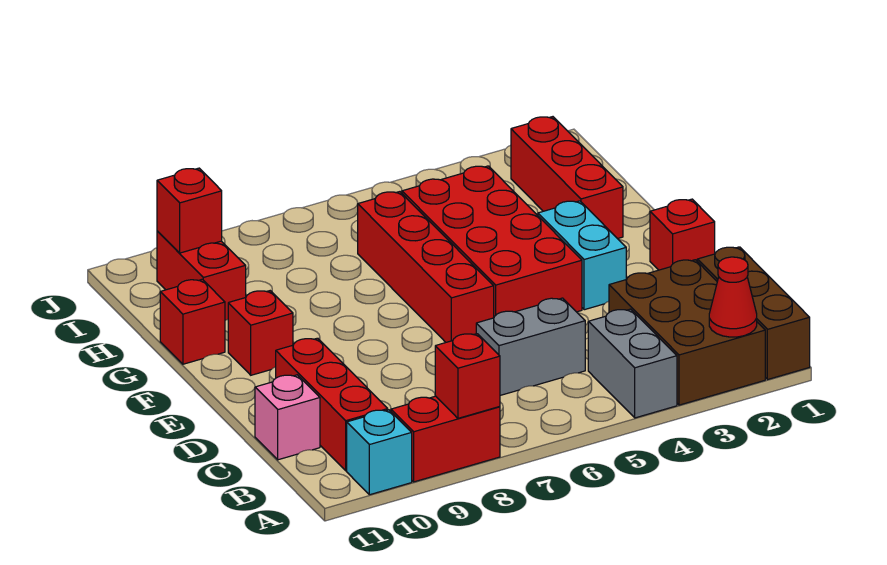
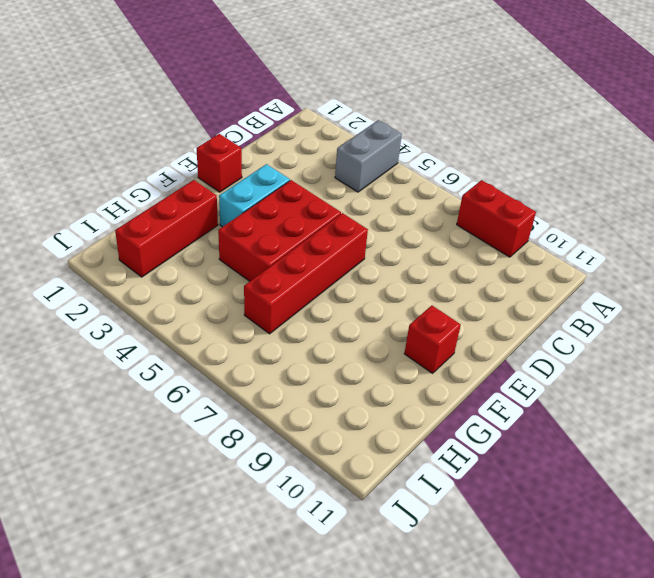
red 2x3 brick [218,180,341,281] -> red 2x4 brick [402,166,582,317]
none -> brown 1x3 brick [697,247,810,380]
none -> brown 2x3 brick [609,260,765,405]
none -> cyan 1x1 brick [347,410,412,495]

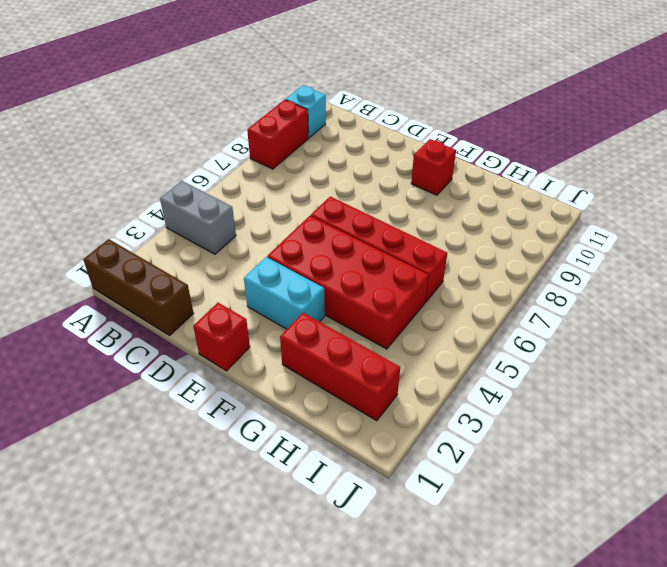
none -> brown 2x3 brick [609,260,765,405]
none -> red 1x3 brick [276,338,388,471]
none -> grey 1x2 brick [476,298,585,395]

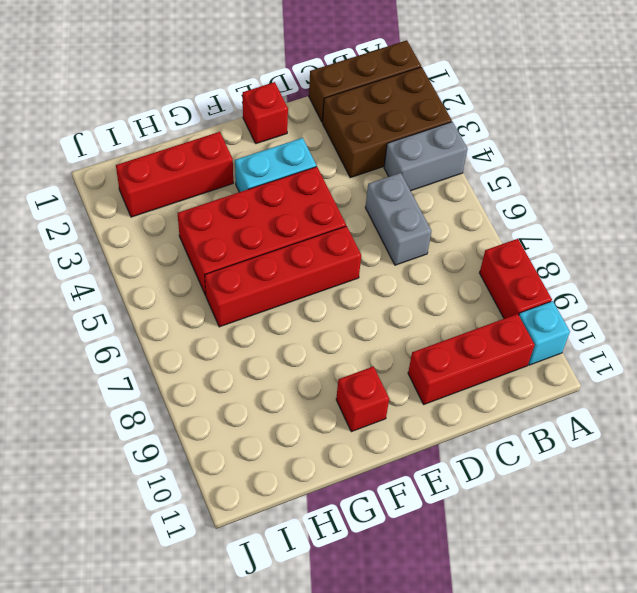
none -> pink 1x1 brick [255,375,320,460]
none -> red 1x1 brick [160,279,225,364]
none -> red 1x2 brick [157,231,246,320]

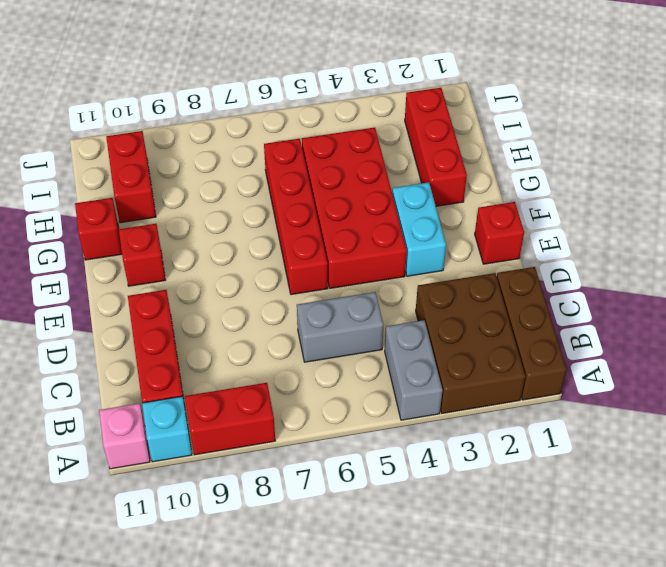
pink 1x1 brick [99,403,150,469] -> pink 1x1 brick moved to [255,375,320,460]
none -> red 1x1 cone [709,257,757,337]
none -> red 1x1 brick [435,334,500,418]
none -> red 1x1 brick [157,168,222,253]

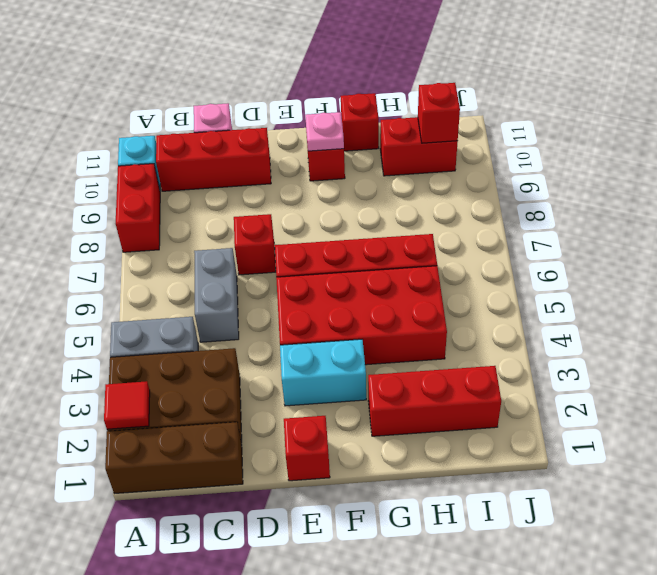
red 1x1 tile [104,381,150,429] -> red 1x1 cone [709,257,757,337]
red 1x1 brick [234,214,276,275] -> red 1x1 brick moved to [435,334,500,418]
pink 1x1 plate [305,112,344,151] -> none

